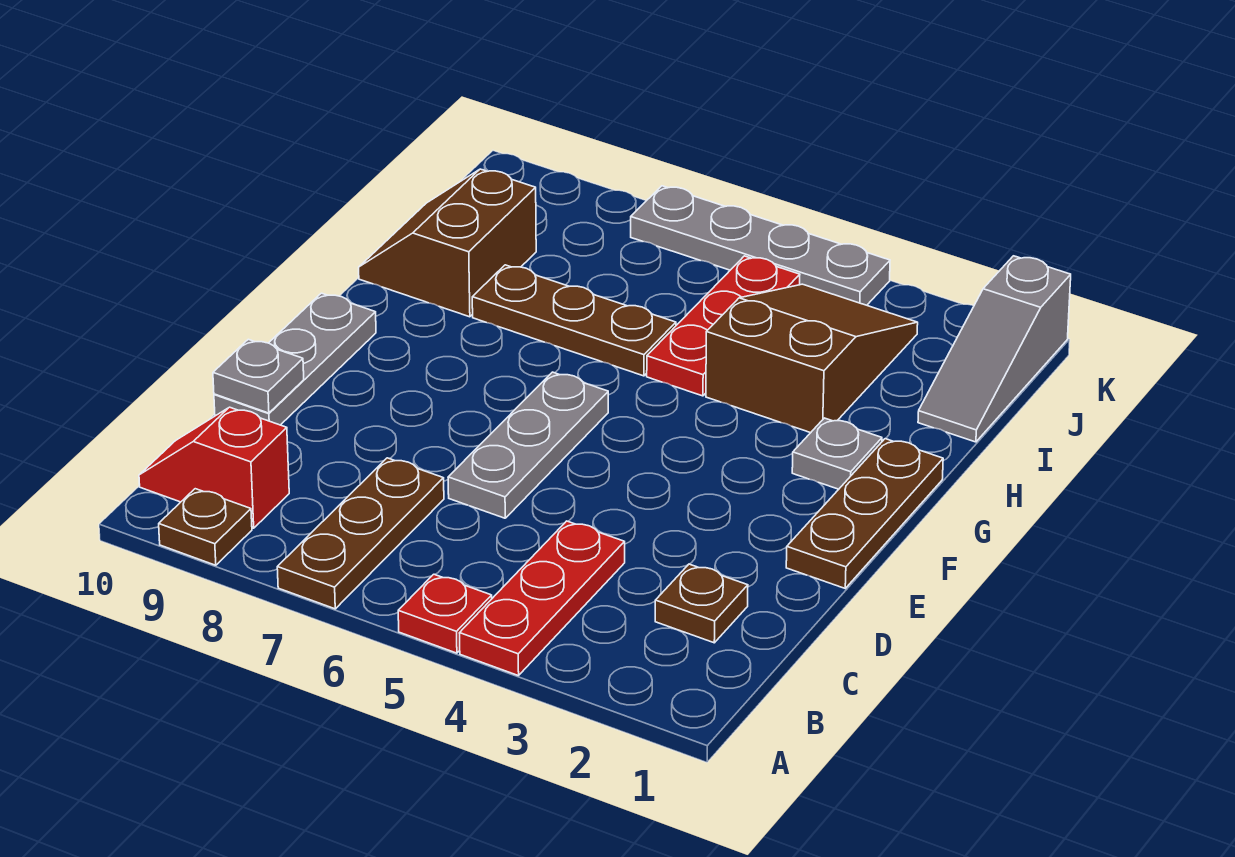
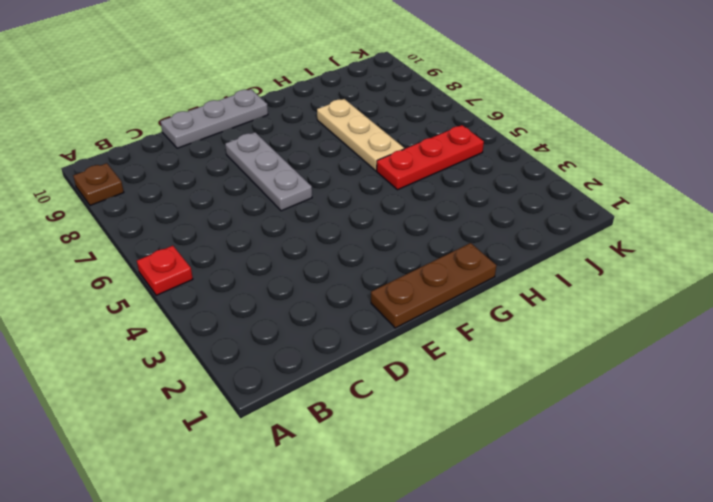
grey 1x3 plate [225,132,312,211] -> grey 1x3 plate turned to [448,372,608,518]
tan 1x3 plate [317,99,404,171] -> brown 1x3 plate [472,265,676,376]
none -> red 1x3 plate [460,521,625,676]
none -> brown 1x3 plate [277,458,444,609]
none -> red 1x2 slope [139,407,289,528]

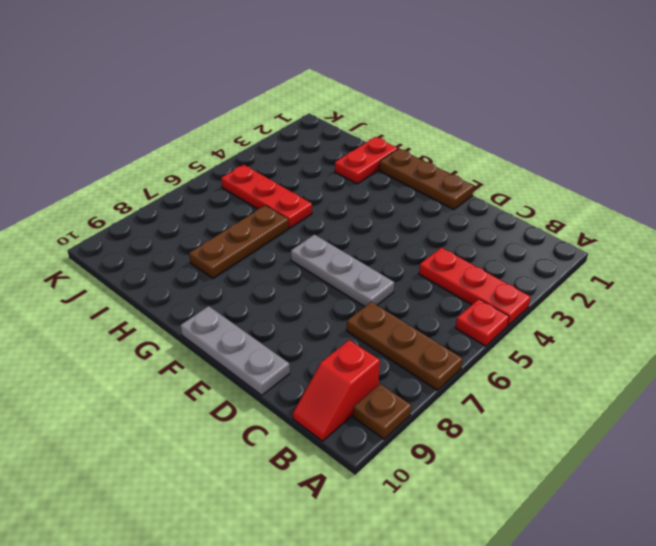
red 1x2 plate [335,137,398,184] -> none
none -> brown 1x1 plate [655,564,748,643]
none -> grey 1x1 plate [792,418,882,489]
none -> brown 2x3 slope [706,284,918,433]

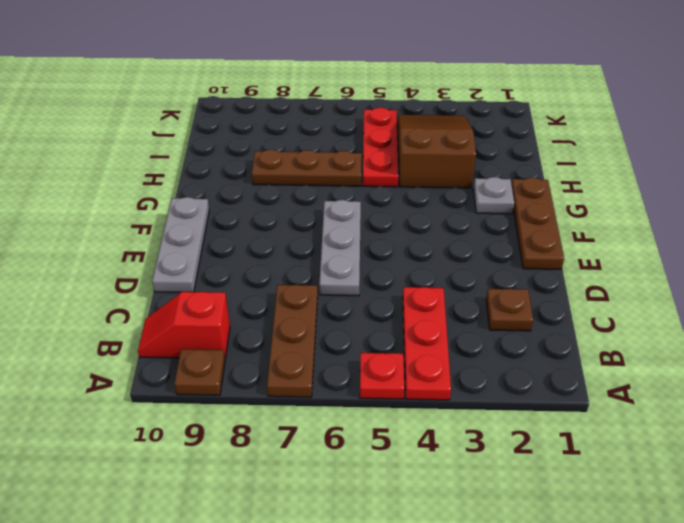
none -> brown 2x2 slope [359,169,536,317]
none -> grey 1x3 slope [918,256,1071,442]
none -> grey 1x4 plate [631,186,890,305]

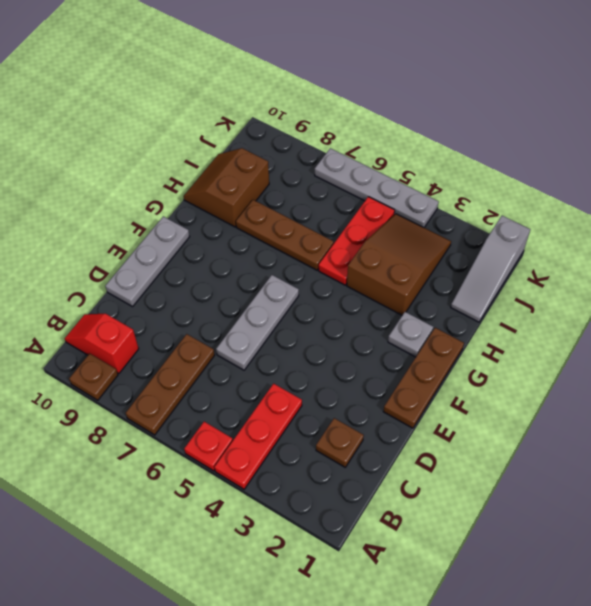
none -> grey 1x1 plate [213,339,304,413]

